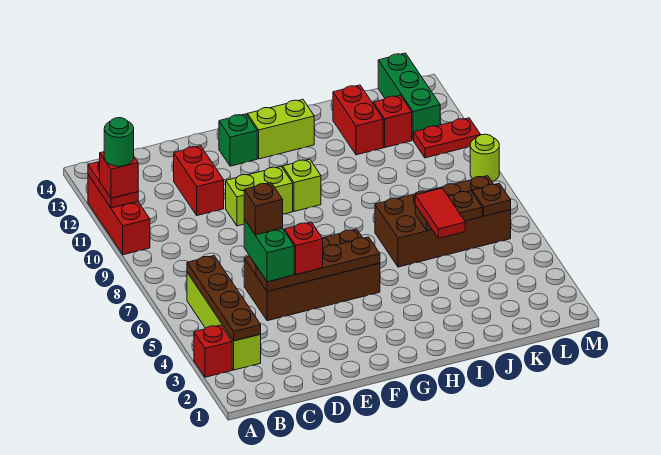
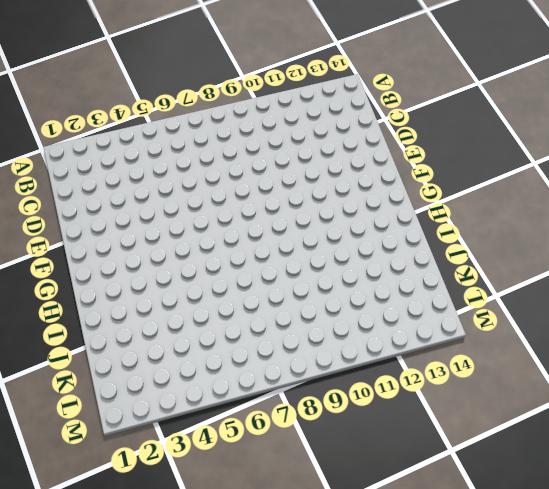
none -> red 1x1 brick [194,325,232,377]
none -> red 1x3 brick [88,175,150,255]
none -> lime 1x4 brick [187,273,261,370]

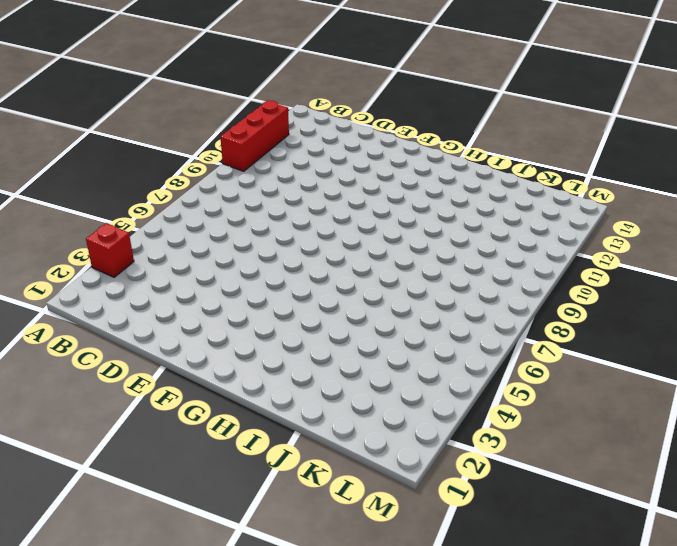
none -> lime 1x4 brick [187,273,261,370]
none -> brown 2x4 brick [244,229,380,321]
none -> red 1x2 brick [174,146,224,215]

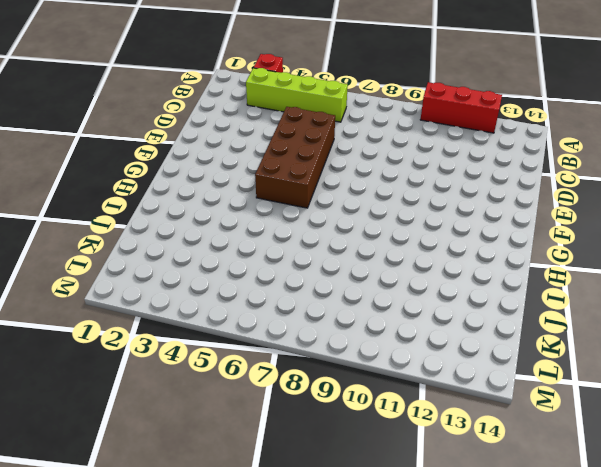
none -> red 1x2 brick [174,146,224,215]
none -> lime 1x2 brick [226,167,293,226]
none -> green 1x1 brick [219,114,257,166]

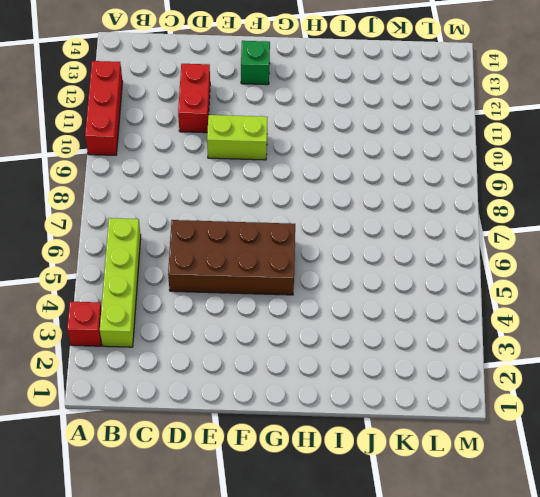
none -> lime 1x1 brick [283,159,321,211]
none -> lime 1x2 brick [247,100,314,159]
none -> brown 2x4 brick [375,176,511,267]

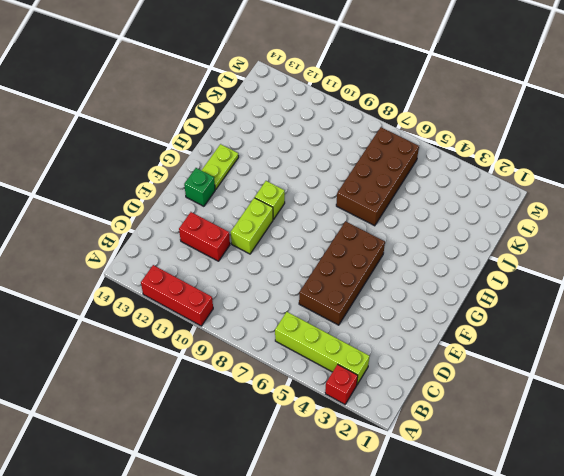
lime 1x2 plate [202,144,239,190] -> lime 1x2 brick [247,100,314,159]
none -> red 1x2 brick [333,85,383,155]
none -> red 1x1 brick [373,95,412,147]
none -> red 1x2 plate [414,118,480,158]

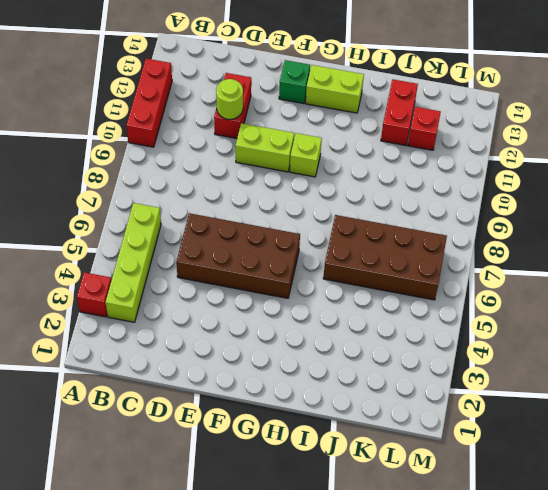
lime 1x1 round brick [216,79,243,119] -> lime 1x1 round brick moved to [470,134,499,182]
none -> red 1x2 plate [414,118,480,158]
none -> green 1x3 brick [378,53,440,140]
none -> red 1x2 plate [88,162,138,208]

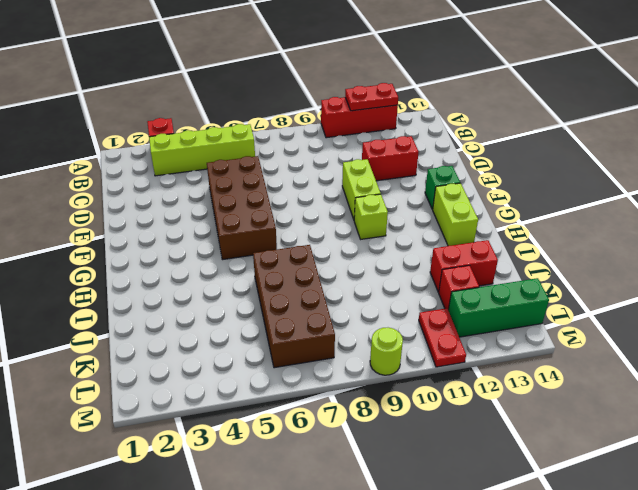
none -> brown 1x4 plate [187,256,261,341]
none -> brown 1x4 plate [256,237,380,292]
none -> brown 1x2 plate [415,191,482,231]

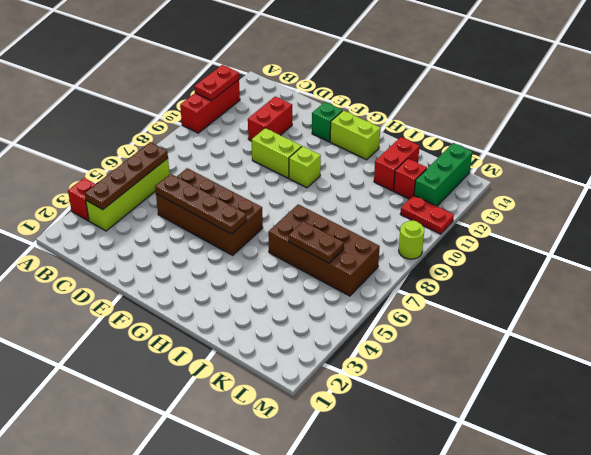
none -> brown 1x1 plate [472,183,511,216]
none -> red 1x1 brick [99,152,138,198]
none -> green 1x2 brick [244,219,294,282]

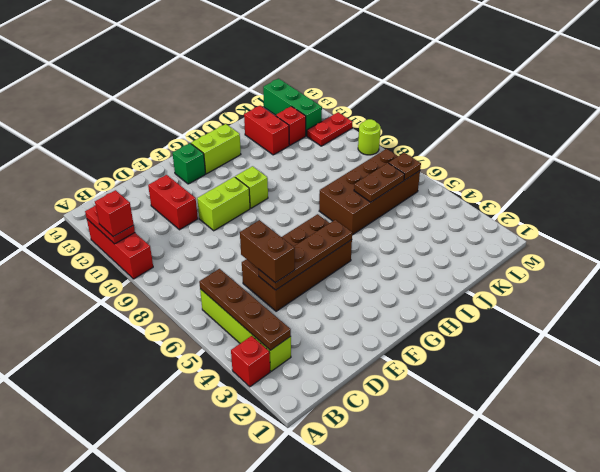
brown 1x2 brick [240,220,295,283] -> green 1x2 brick [244,219,294,282]
none -> red 1x1 brick [284,222,323,274]
none -> red 1x2 tile [415,188,465,238]
none -> green 1x1 round brick [104,118,134,166]

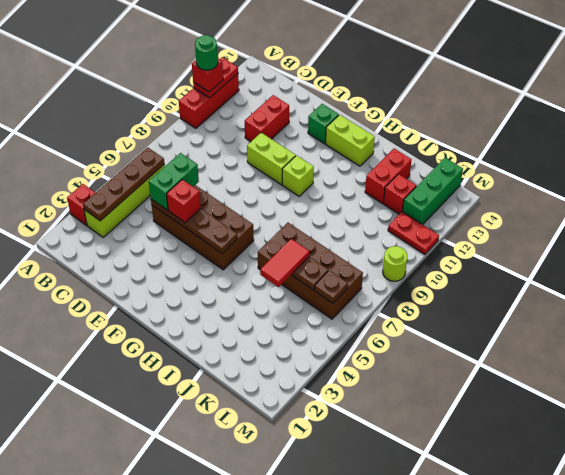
none -> brown 1x1 brick [244,183,283,235]

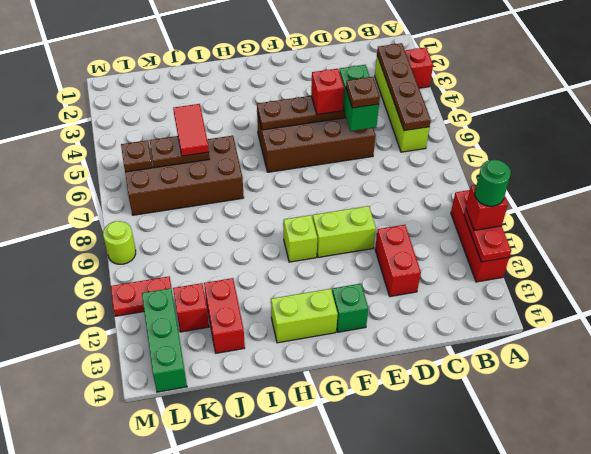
brown 1x1 plate [346,77,380,108] -> brown 1x1 brick [244,183,283,235]

